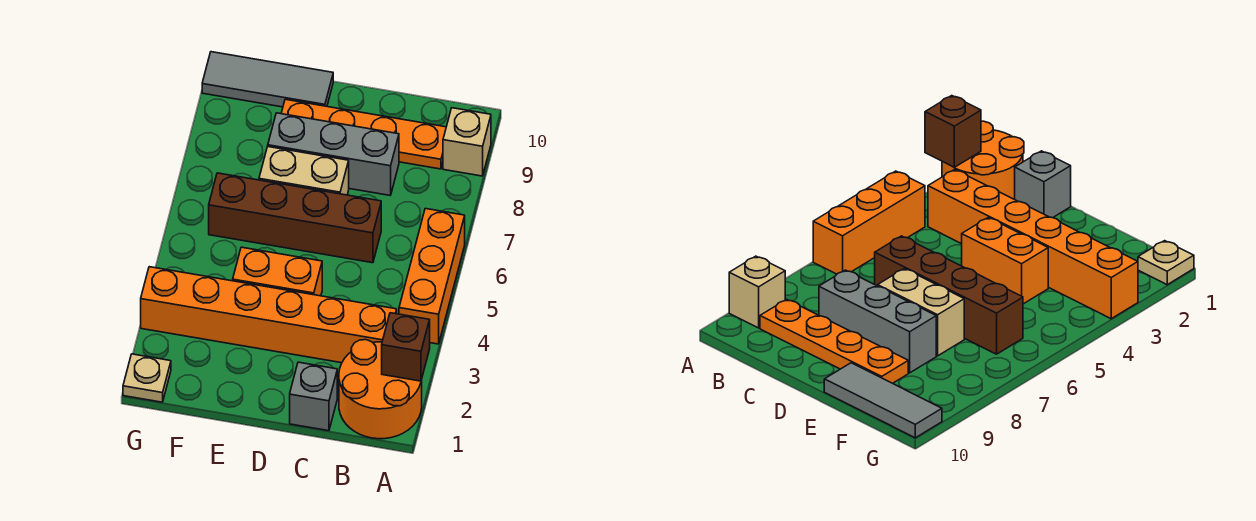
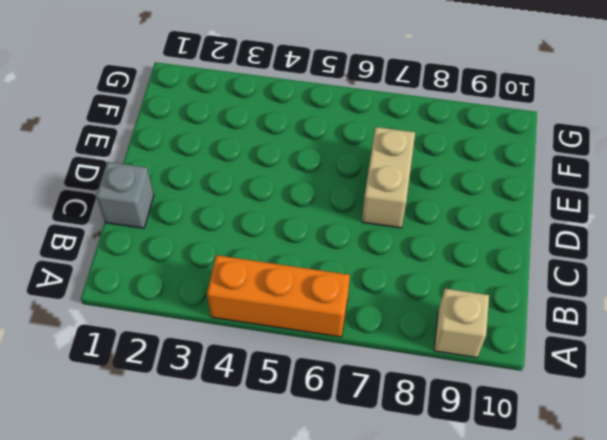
none -> orange 2x2 round brick [339,340,422,439]
none -> orange 1x6 brick [141,267,397,363]
none -> orange 1x4 plate [281,99,446,169]

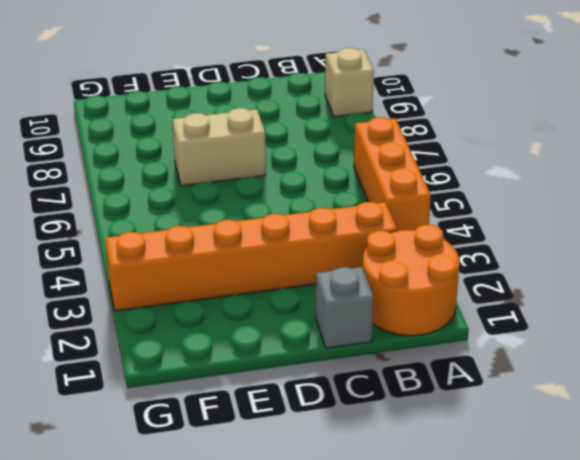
none -> orange 1x4 plate [281,99,446,169]
none -> brown 1x4 brick [209,173,381,263]
none -> grey 1x3 brick [268,113,399,195]

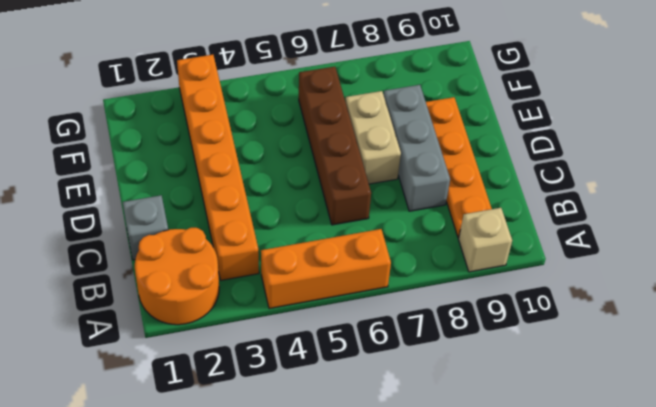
none -> orange 1x2 brick [233,247,322,296]
none -> grey 1x3 tile [202,52,333,107]
none -> tan 1x1 plate [123,354,171,402]

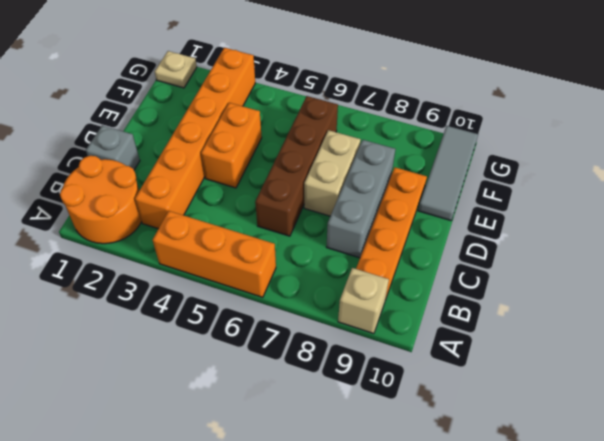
none -> brown 1x1 brick [382,313,430,381]

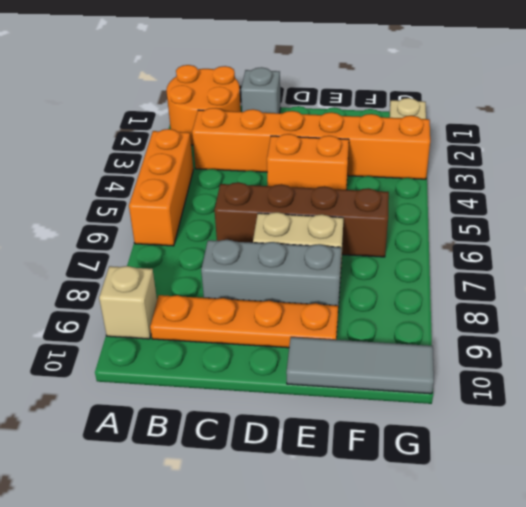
none -> brown 1x1 brick [382,313,430,381]

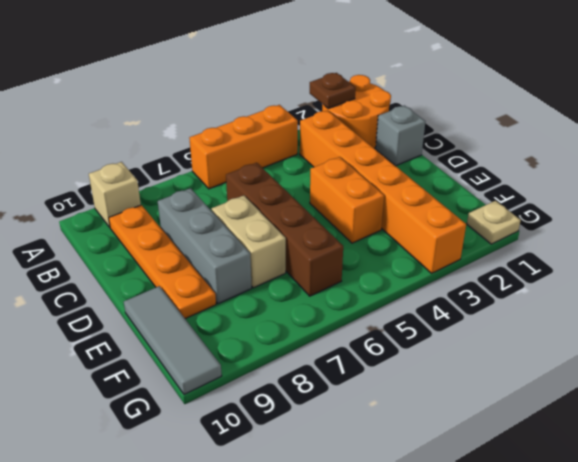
brown 1x1 plate [310,73,356,108] -> brown 1x1 brick [382,313,430,381]

